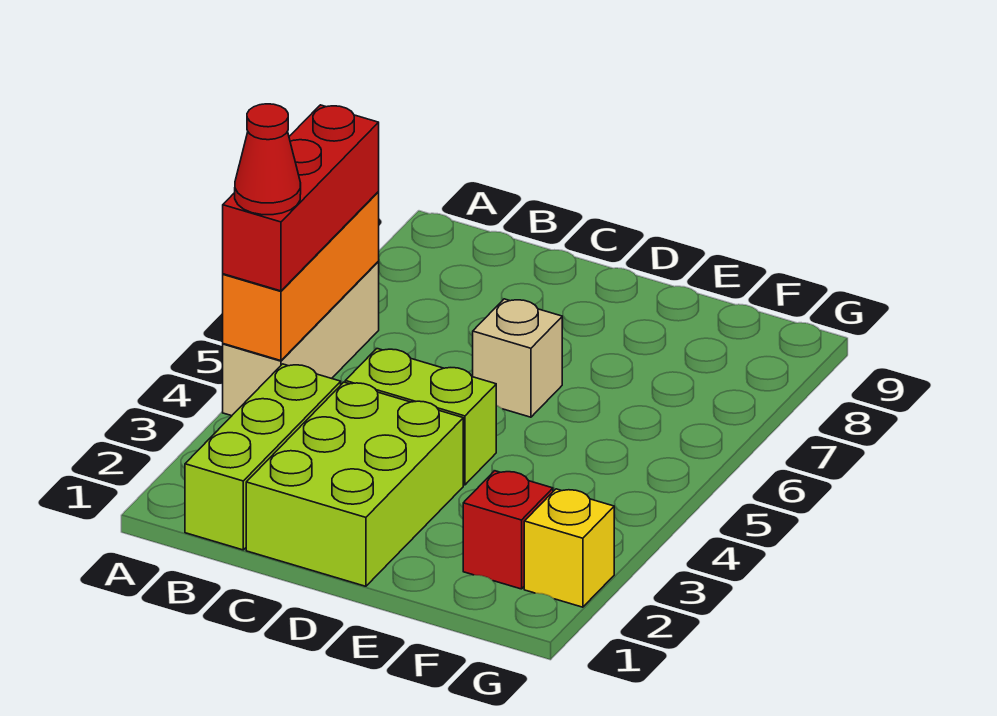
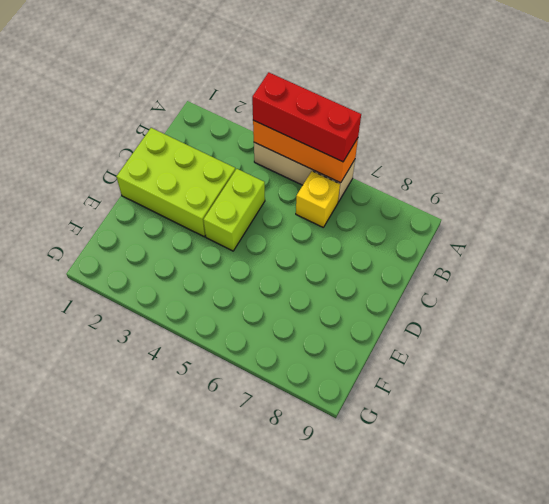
yellow 1x1 brick [296,171,340,227] -> yellow 1x1 brick moved to [524,489,614,607]
none -> lime 1x3 brick [185,364,341,550]
none -> tan 1x1 brick [473,299,562,417]

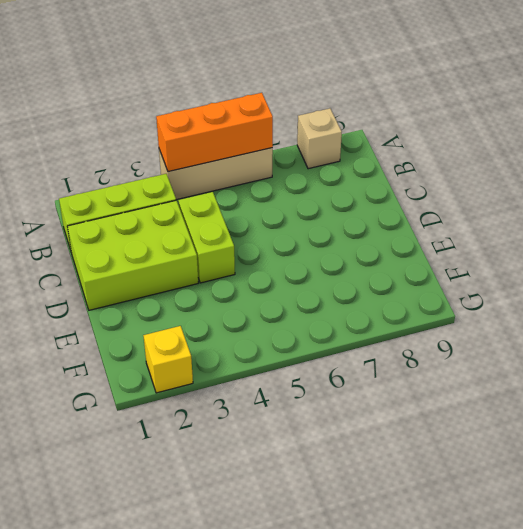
tan 1x1 brick [297,108,342,169] -> tan 1x1 brick moved to [473,299,562,417]
none -> red 1x1 brick [463,471,553,589]
none -> red 1x3 brick [223,105,379,291]

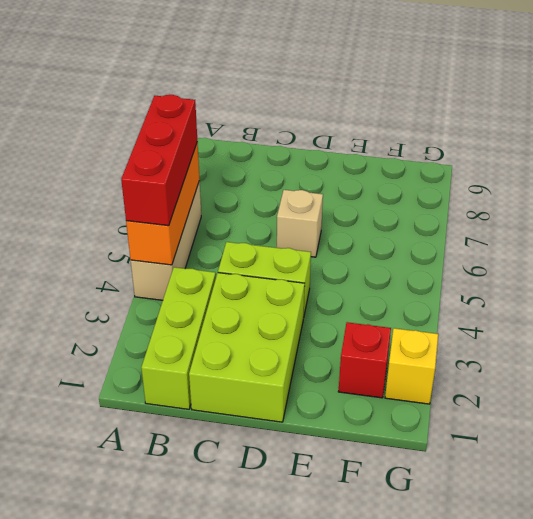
none -> red 1x1 cone [235,104,301,215]

